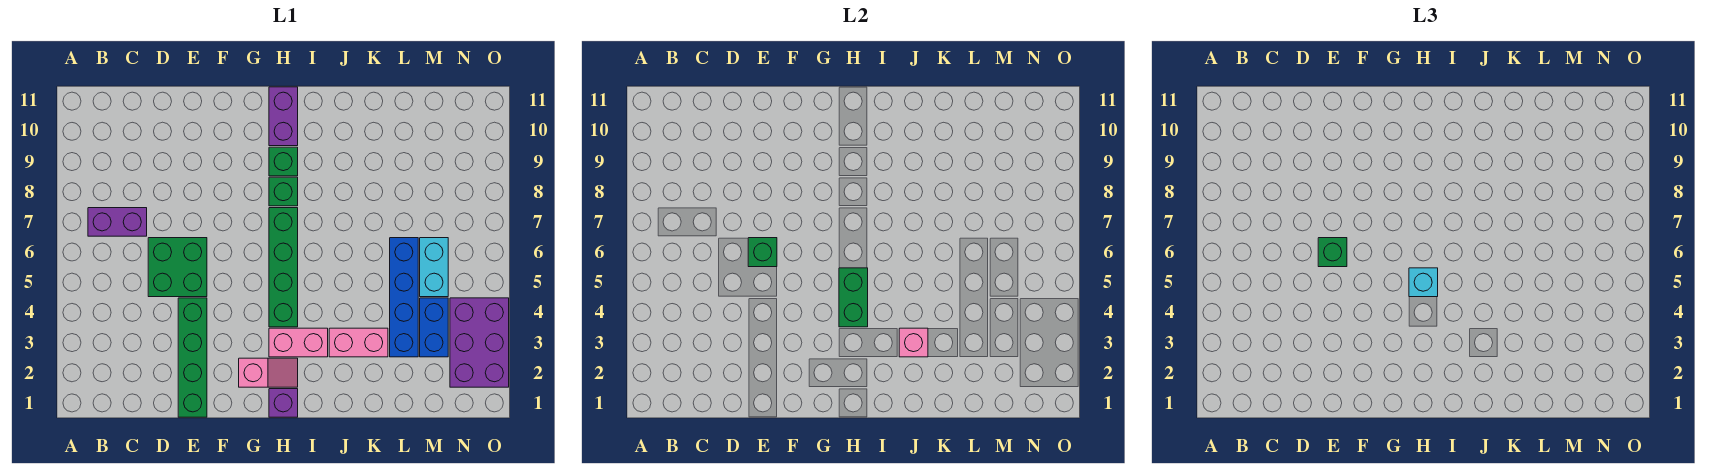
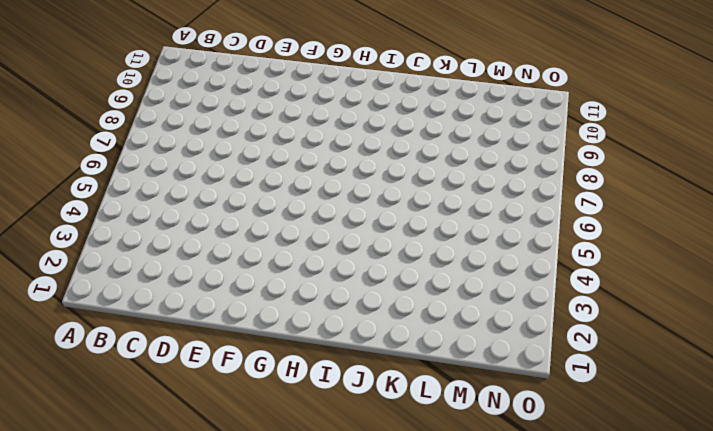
none -> purple 1x2 brick [88,208,147,236]
none -> green 2x2 brick [148,238,207,297]
none -> green 1x4 brick [178,298,207,417]

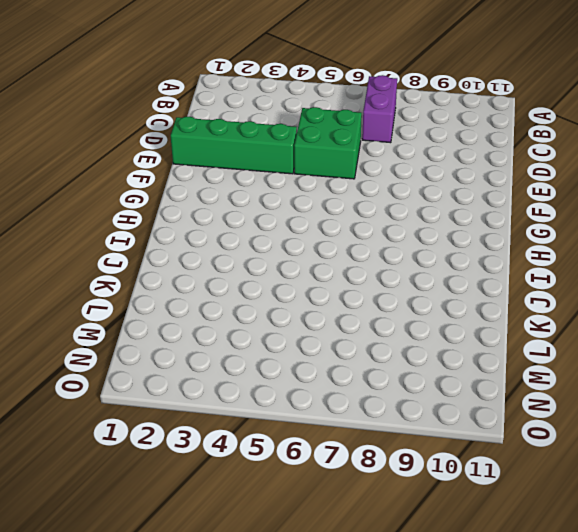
none -> pink 1x2 slope [239,358,298,387]
none -> purple 1x1 brick [269,389,298,417]
none -> pink 1x2 brick [269,328,328,357]

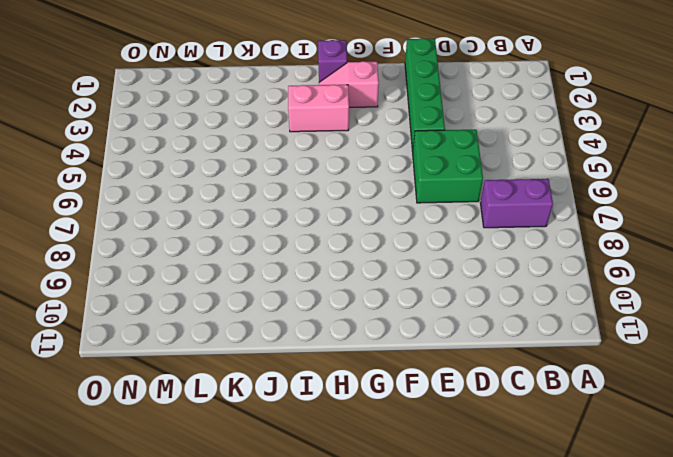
none -> green 1x4 brick [269,208,298,327]
none -> green 1x1 brick [269,177,298,206]
none -> green 1x1 brick [269,147,298,176]

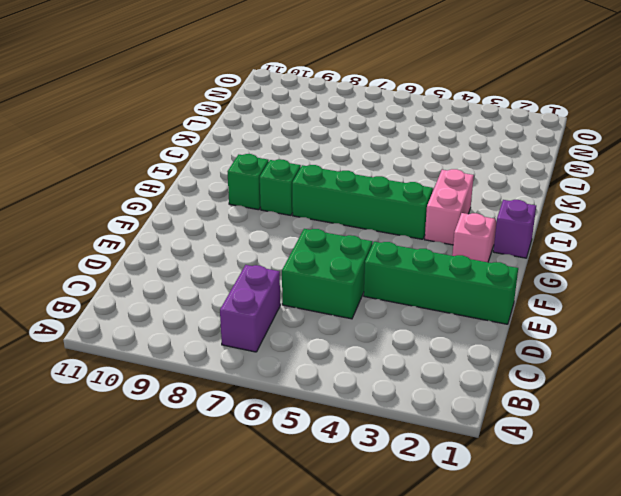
none -> purple 1x2 brick [269,87,298,146]
none -> pink 1x2 brick [329,328,388,357]
none -> blue 1x4 brick [390,238,418,357]

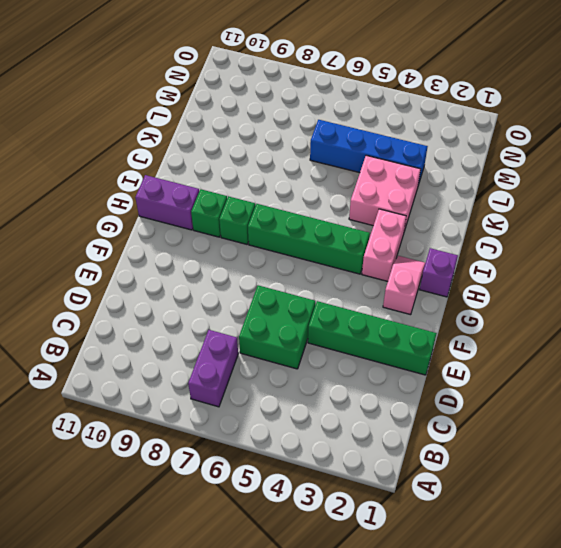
pink 2x2 brick [349,155,421,231] -> pink 1x2 brick [329,328,388,357]
none -> blue 1x2 brick [420,298,448,357]
none -> cyan 1x2 brick [420,238,448,297]
none -> purple 2x3 brick [450,298,509,387]

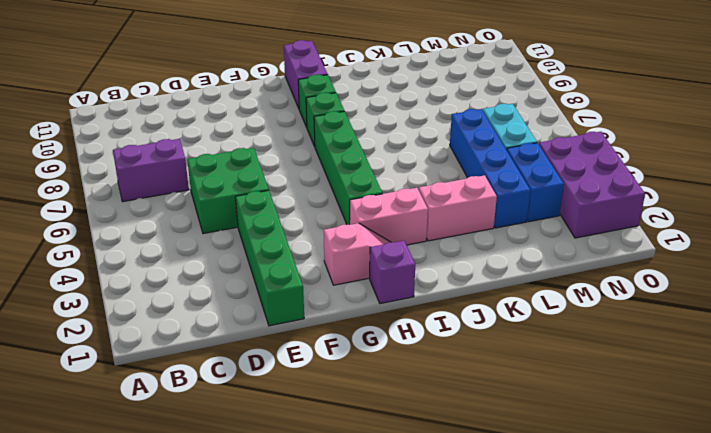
none -> green 1x1 brick [748,238,777,267]
none -> green 1x2 brick [839,268,868,327]
none -> pink 1x1 brick [899,328,928,357]

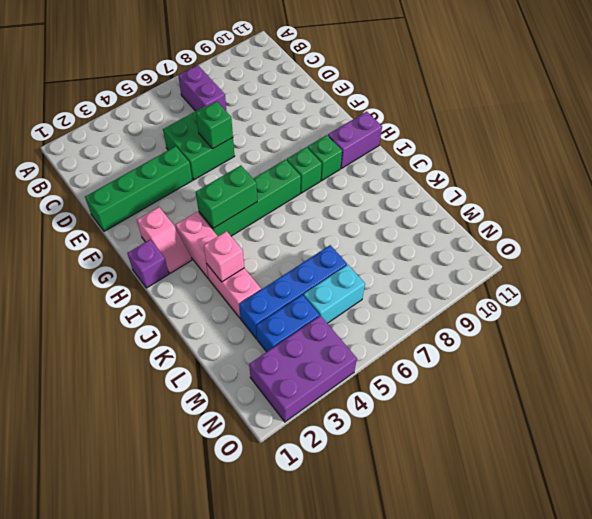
none -> green 1x1 brick [1318,238,1347,267]
none -> cyan 1x1 brick [1409,268,1438,297]

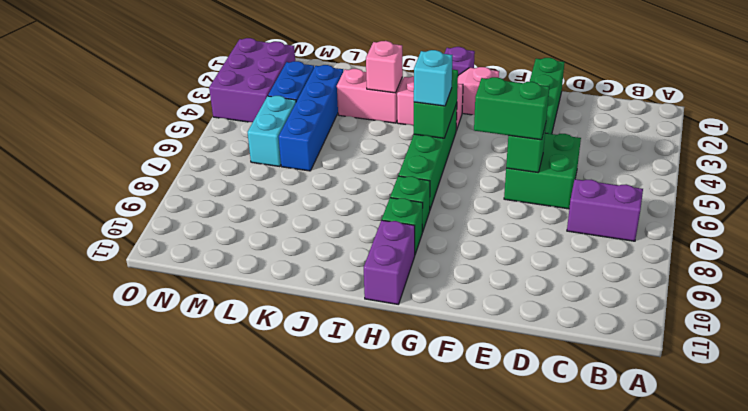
green 1x2 brick [474,77,549,140] -> green 1x1 brick [1318,238,1347,267]

